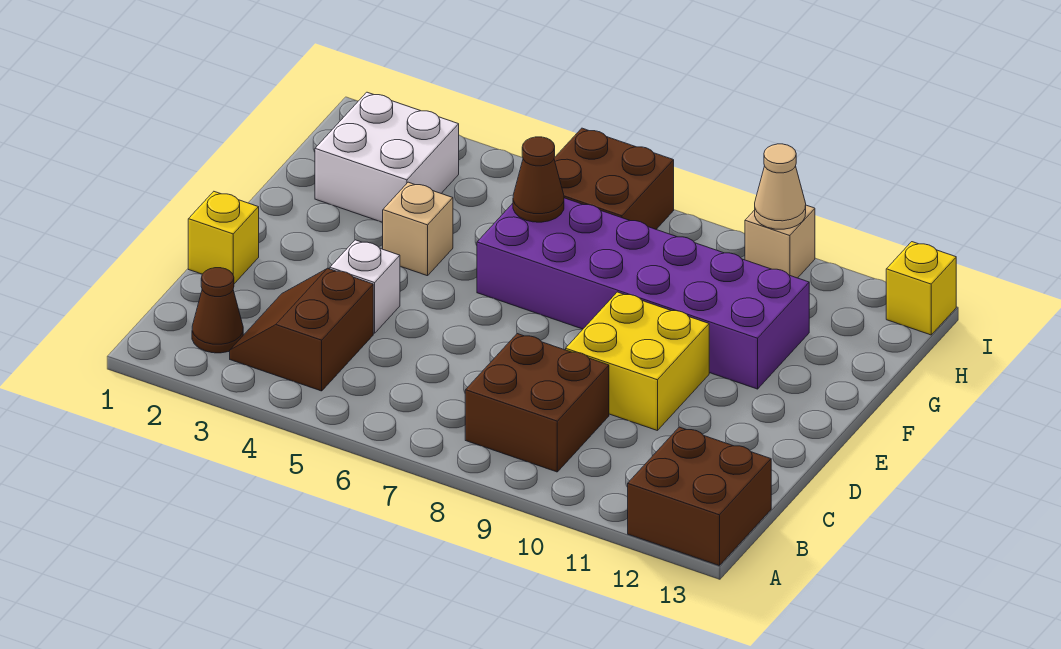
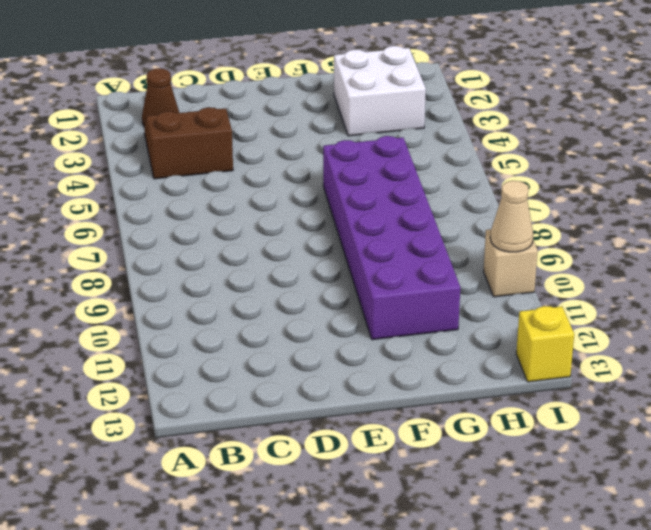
none -> brown 2x2 brick [628,427,771,566]
none -> brown 2x2 brick [465,334,609,472]
none -> yellow 1x1 brick [188,192,259,284]

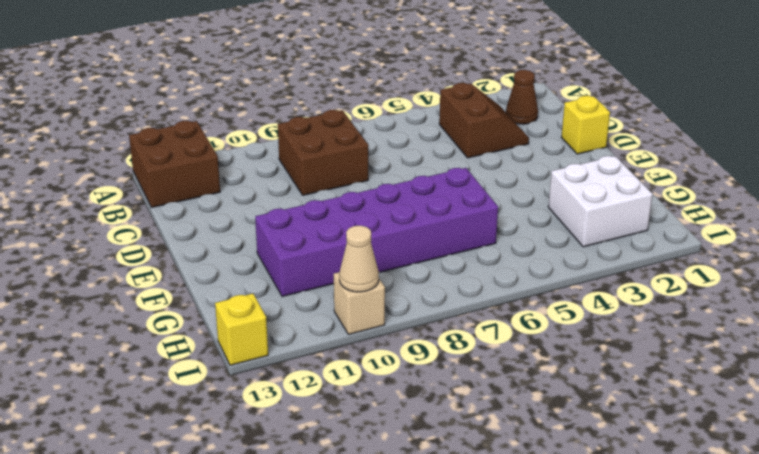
none -> white 1x1 brick [330,240,400,333]
none -> yellow 2x2 brick [566,292,709,431]
none -> tan 1x1 brick [383,182,453,276]

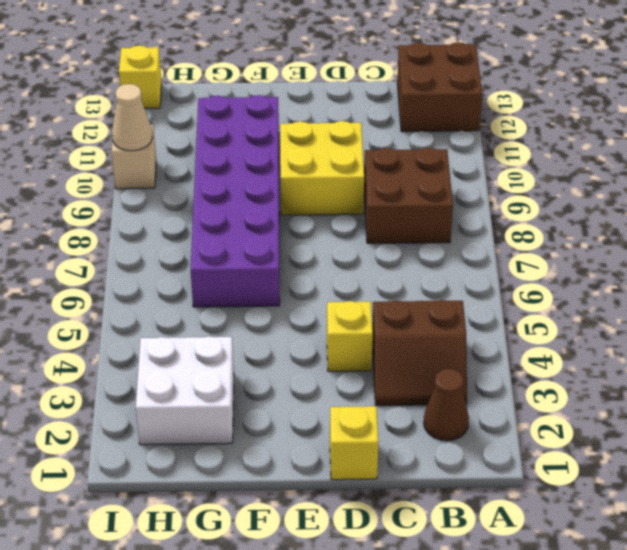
yellow 1x1 brick [327,301,373,371] -> white 1x1 brick [330,240,400,333]
none -> tan 1x1 brick [383,182,453,276]
none -> brown 2x2 brick [554,128,674,229]
none -> brown 1x1 cone [513,137,564,222]

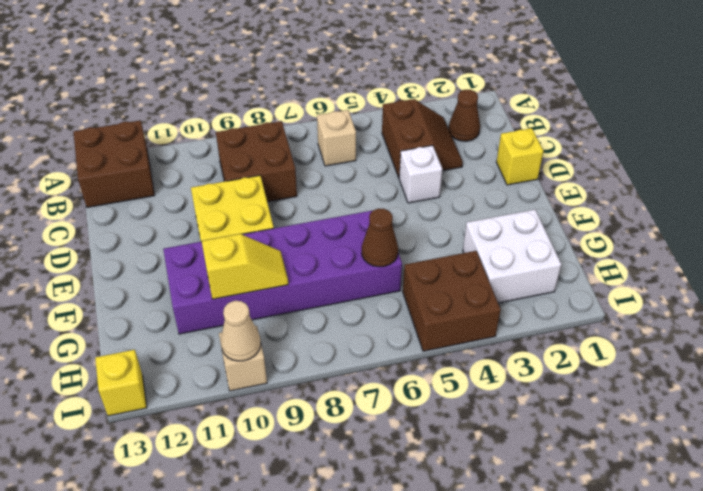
tan 1x1 brick [317,110,356,166] -> tan 1x1 brick moved to [383,182,453,276]
yellow 1x2 slope [202,234,288,299] -> none
brown 2x2 brick [403,251,501,351] -> brown 2x2 brick moved to [554,128,674,229]

